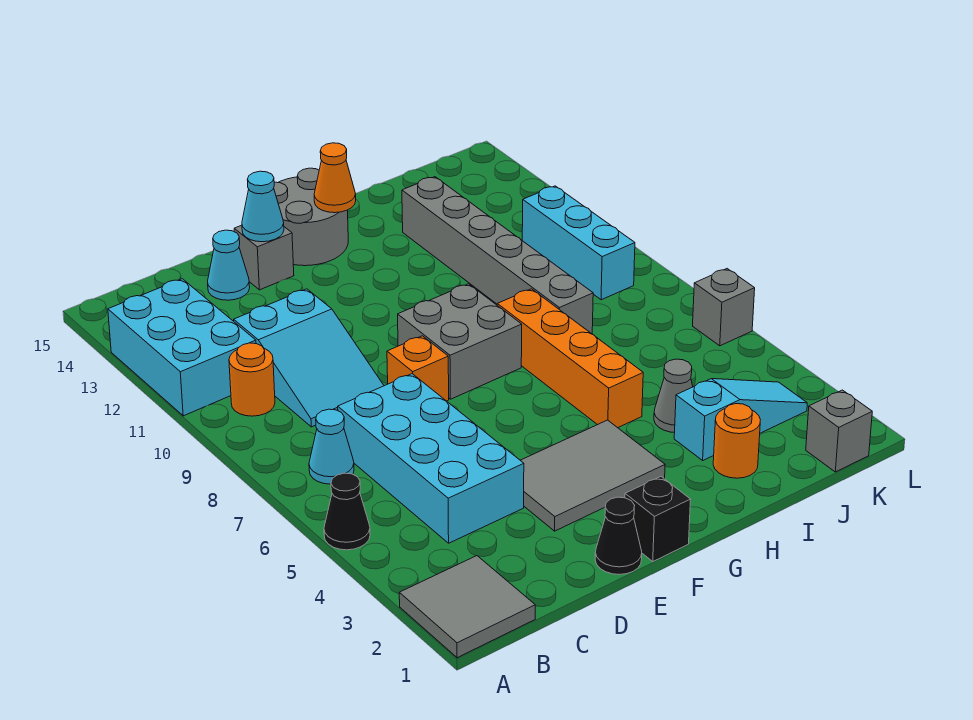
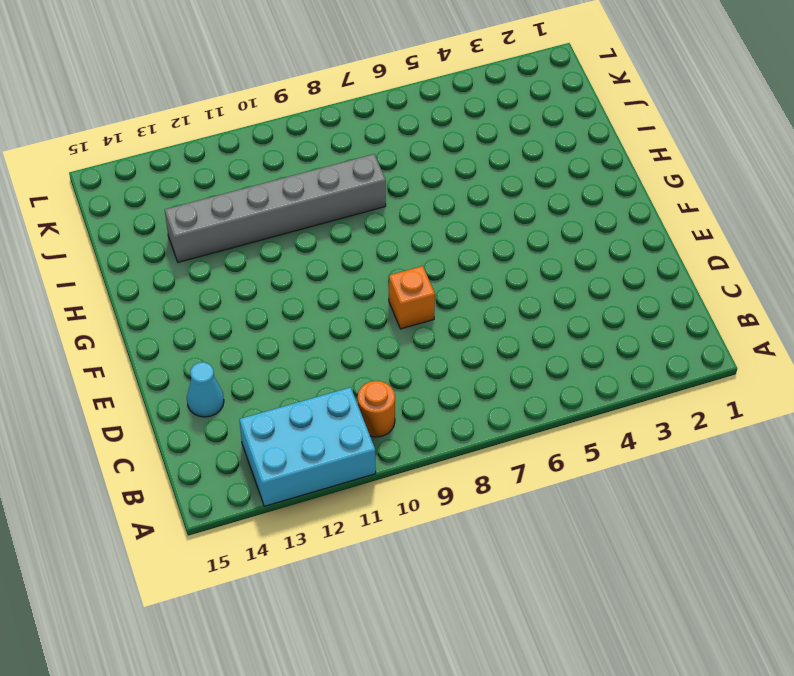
none -> grey 2x2 tile [399,556,535,658]
none -> black 1x1 cone [324,473,370,550]
none -> cyan 1x1 cone [309,409,354,484]

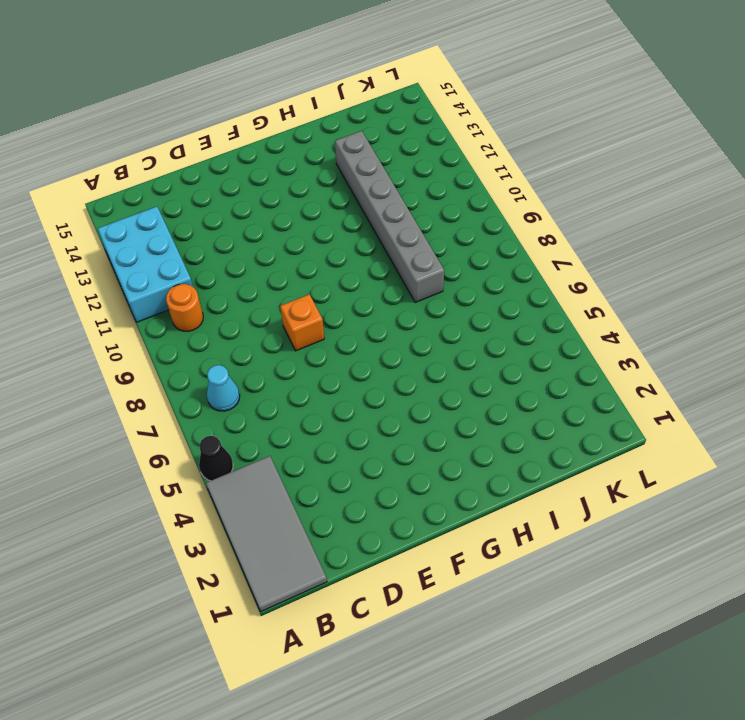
grey 2x4 tile [206,456,327,611] -> grey 2x2 tile [399,556,535,658]
none -> cyan 2x4 brick [338,374,524,543]
none -> cyan 2x3 slope [234,289,384,427]
none -> cyan 1x1 cone [208,230,250,300]

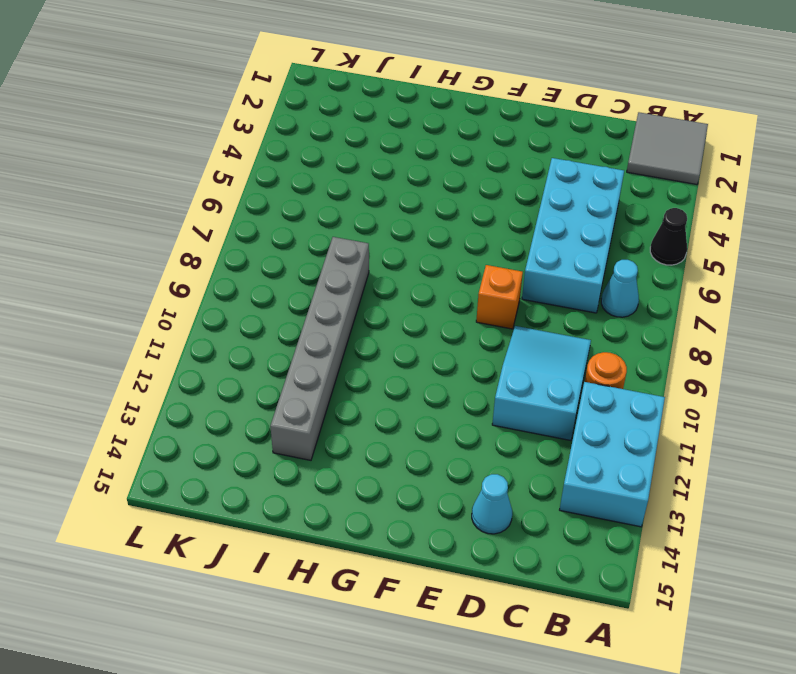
none -> black 1x1 cone [595,497,642,575]
none -> grey 2x3 tile [520,420,665,531]
none -> grey 1x1 brick [234,225,294,290]

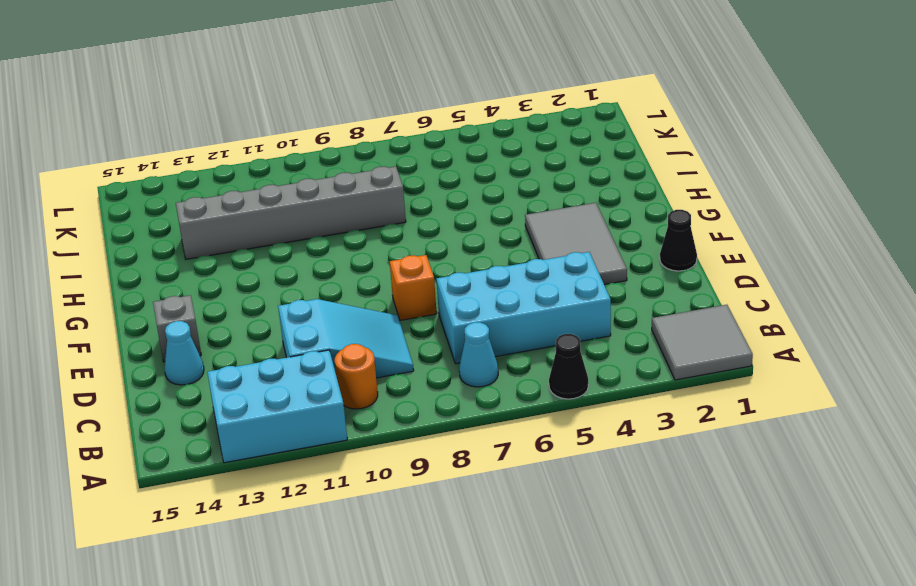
none -> black 1x1 brick [625,477,691,561]
none -> grey 2x2 brick [398,284,522,399]
none -> grey 2x2 round brick [274,168,348,266]

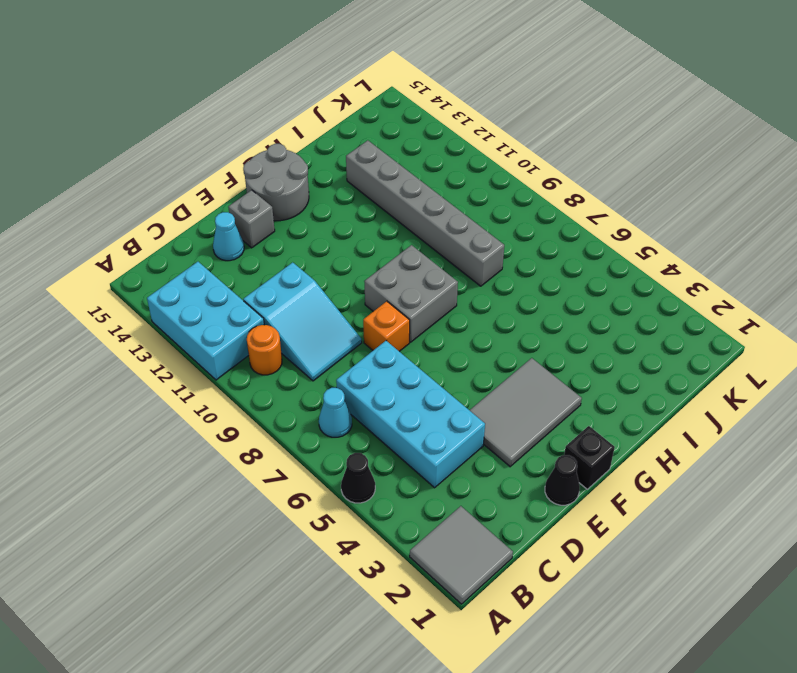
none -> orange 1x4 brick [497,289,643,428]
none -> orange 1x1 round brick [713,404,760,478]
none -> cyan 1x3 slope [674,379,807,460]

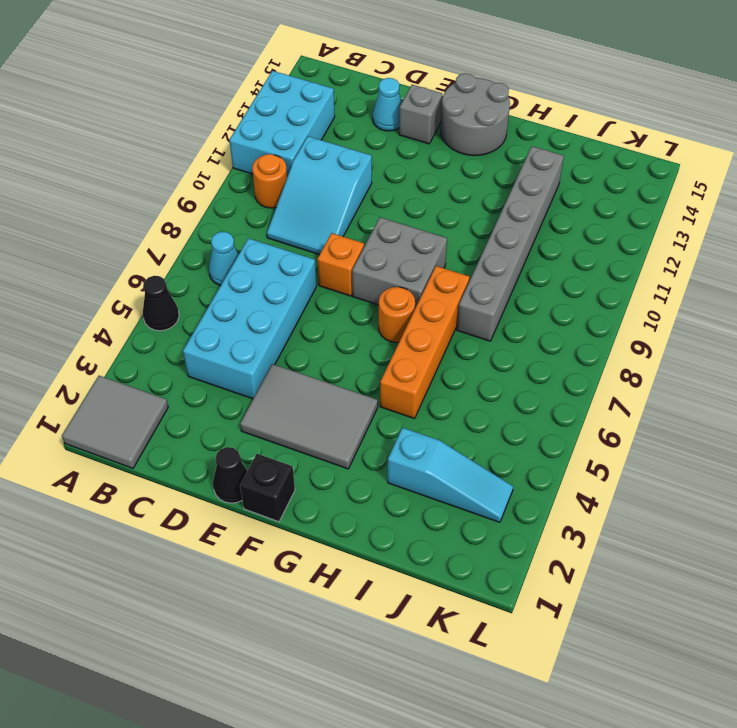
orange 1x1 round brick [379,287,415,343] -> orange 1x1 round brick moved to [713,404,760,478]
none -> grey 1x1 cone [654,359,693,433]
none -> grey 1x1 brick [806,390,872,472]
none -> cyan 1x3 brick [522,186,635,300]

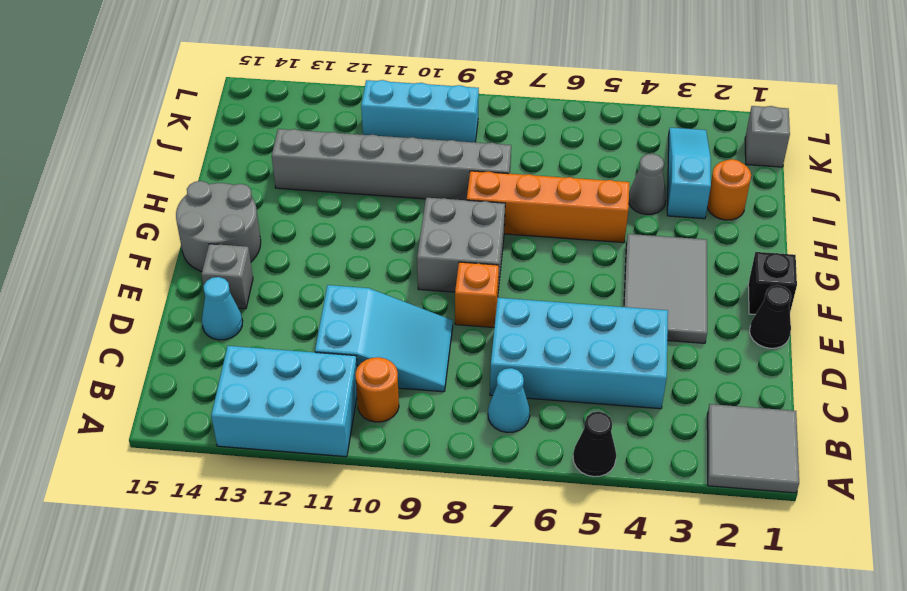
none -> grey 1x1 brick [693,269,755,346]
none -> cyan 1x1 cone [242,171,284,242]
none -> orange 1x1 cone [314,143,356,213]

